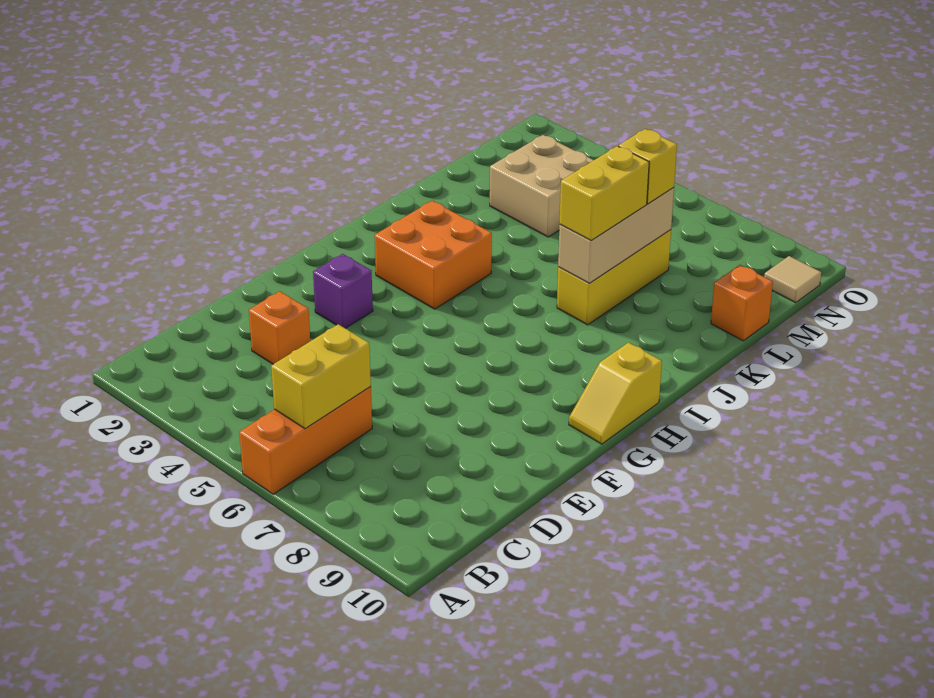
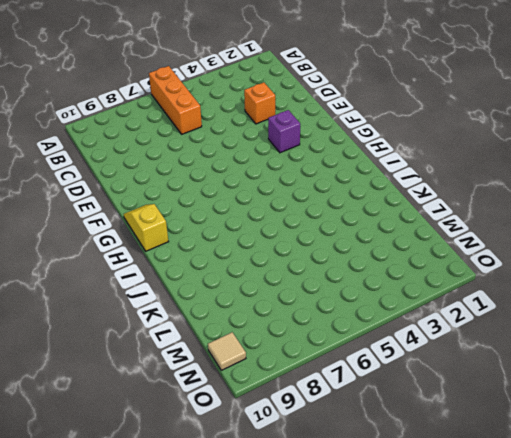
none -> orange 2x2 brick [375,201,492,309]
none -> yellow 1x3 brick [557,230,671,325]
none -> tan 2x2 brick [490,135,594,237]

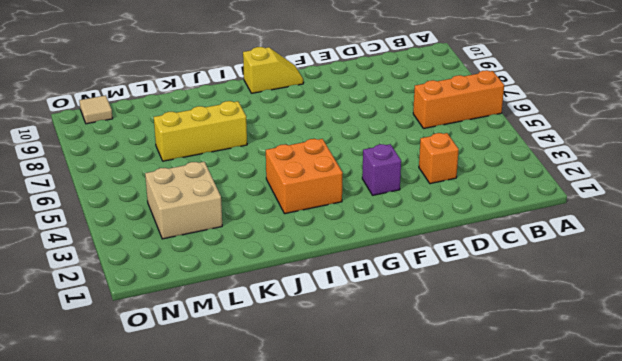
none -> orange 1x1 brick [711,265,773,341]
none -> yellow 1x2 brick [271,324,371,429]
none -> tan 1x3 brick [558,187,674,283]

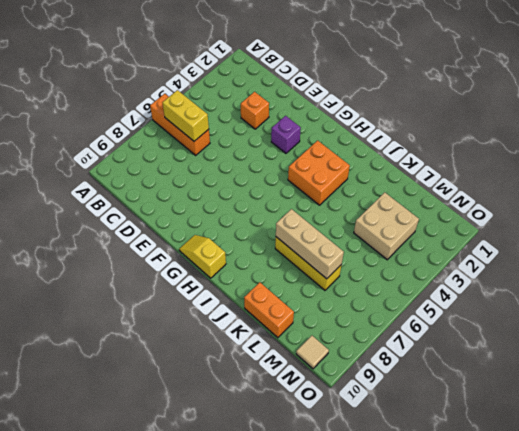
orange 1x2 brick [244,282,294,338] -> orange 1x1 brick [711,265,773,341]
none -> yellow 1x2 brick [560,146,649,241]
none -> yellow 1x1 brick [618,129,677,204]

